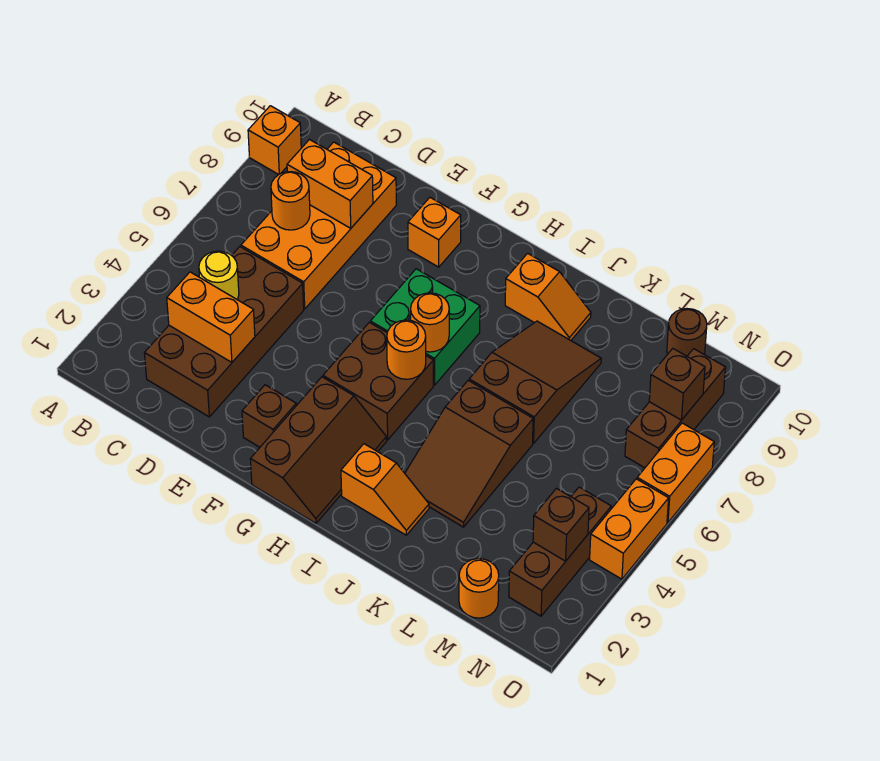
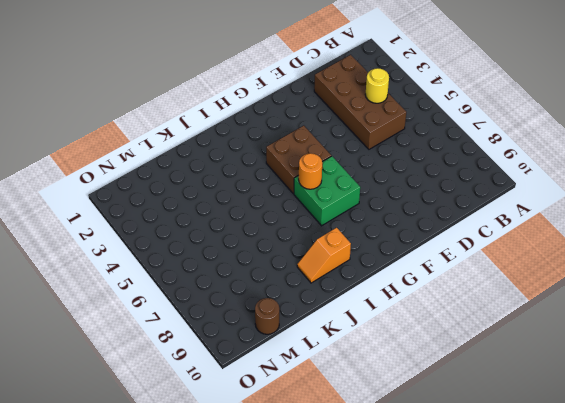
none -> orange 1x1 brick [248,106,301,175]
none -> orange 2x4 brick [241,142,396,309]
none -> brown 1x1 brick [242,385,296,447]

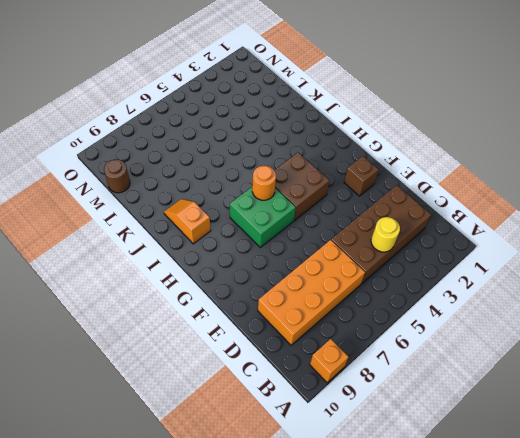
none -> orange 1x1 brick [408,198,461,267]
none -> brown 2x3 slope [250,377,387,523]
none -> orange 1x2 slope [341,444,429,535]

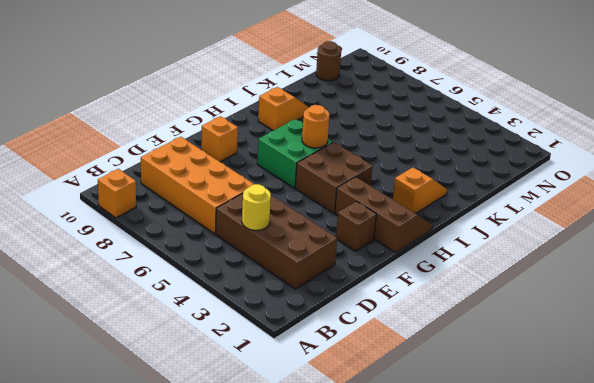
none -> brown 2x3 slope [405,380,533,527]
none -> brown 2x3 slope [469,321,601,444]
none -> orange 1x1 round brick [459,559,499,618]

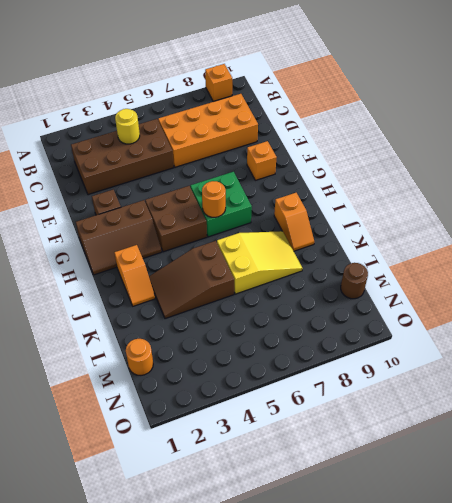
yellow 2x3 slope [217,231,303,294] -> brown 2x3 slope [469,321,601,444]
none -> brown 1x3 brick [509,487,611,616]
none -> brown 1x3 brick [625,349,726,468]
none -> orange 1x2 brick [590,479,669,579]

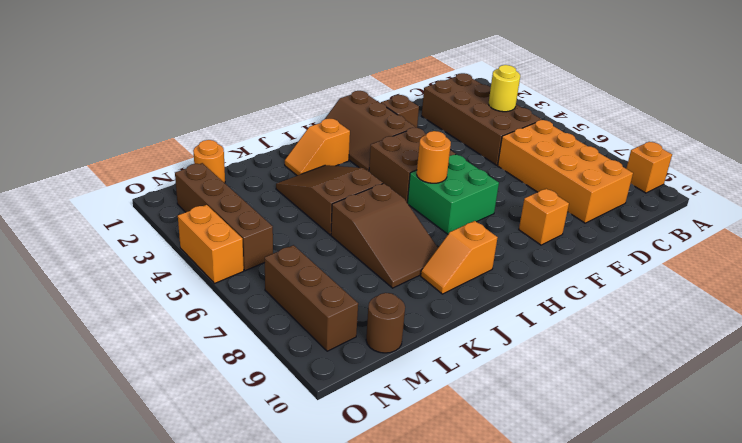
brown 1x4 brick [175,163,273,271] -> brown 1x3 brick [509,487,611,616]
none -> orange 1x2 brick [637,423,714,523]
none -> orange 1x2 brick [167,272,255,362]
none -> orange 1x1 round brick [271,172,310,230]

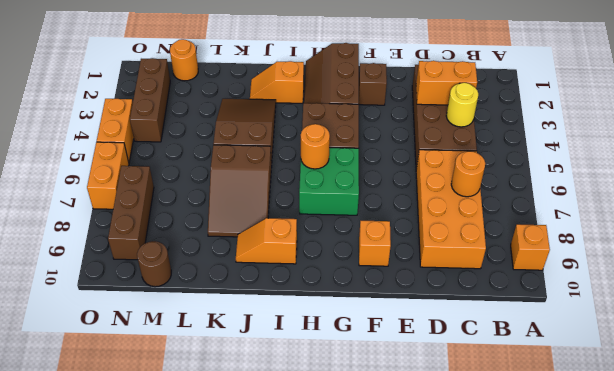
none -> orange 1x2 brick [287,140,373,228]
none -> orange 1x1 round brick [387,320,426,379]
none -> brown 1x1 brick [533,488,589,561]

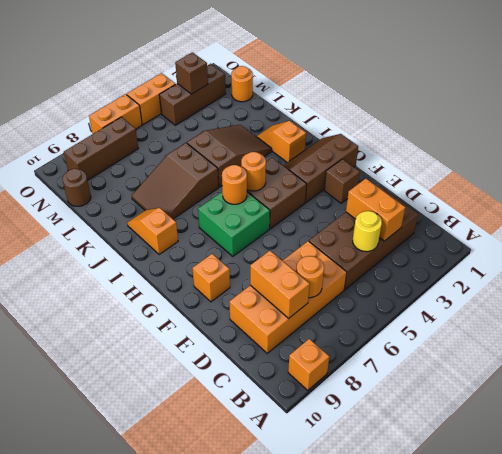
none -> brown 1x1 brick [649,349,705,420]

